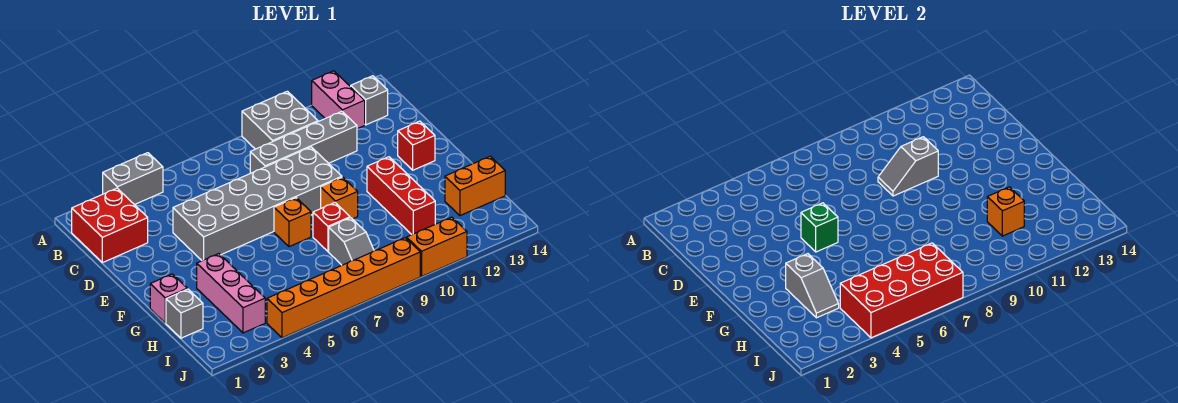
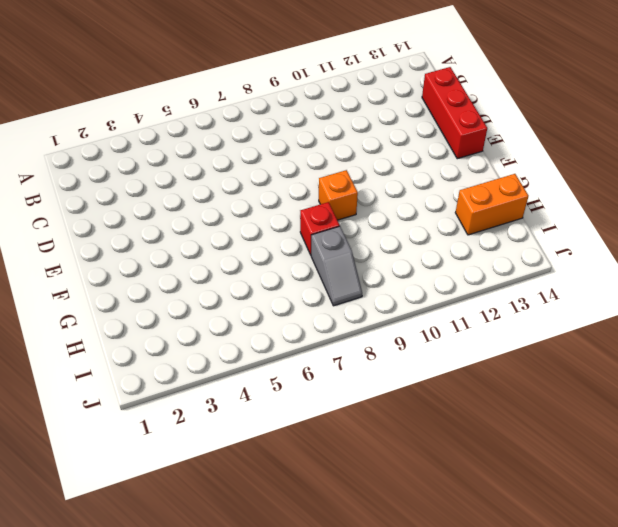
red 1x3 brick [422,67,487,159] -> red 1x3 brick moved to [367,157,435,234]
none -> grey 1x2 brick [103,153,163,205]
none -> grey 2x2 brick [242,91,318,149]
none -> pink 1x2 brick [312,71,365,129]

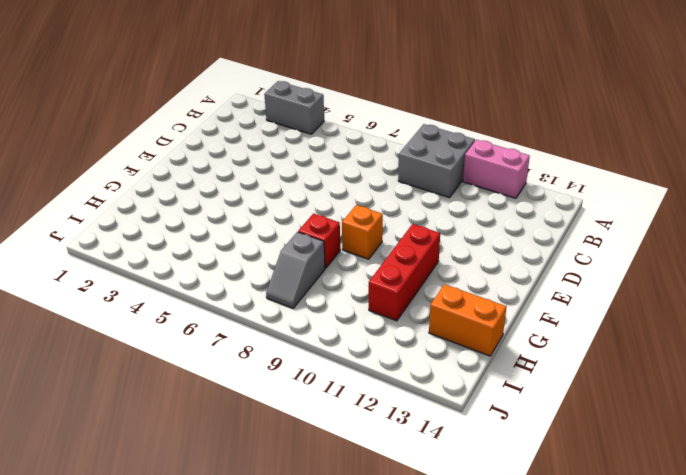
pink 1x2 brick [463,140,530,198] -> pink 1x2 brick turned to [312,71,365,129]
none -> red 2x2 brick [72,188,148,263]
none -> grey 1x1 brick [351,76,388,125]
none -> grey 1x4 brick [250,111,357,173]

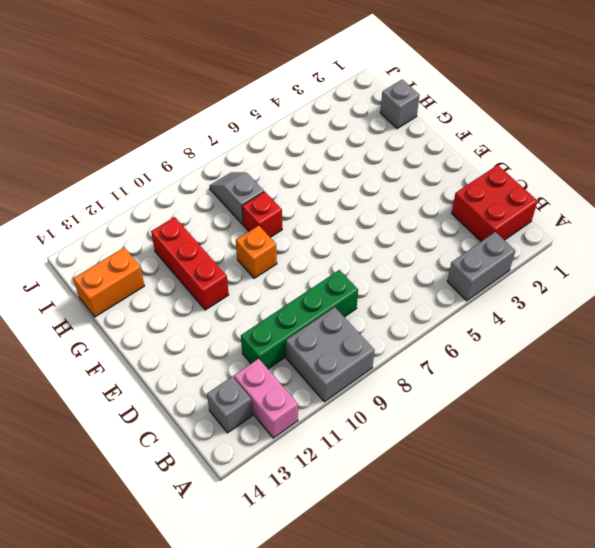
green 1x4 brick [241,270,358,369] -> grey 1x4 brick [250,111,357,173]
none -> grey 2x6 brick [173,147,342,261]
none -> red 1x1 brick [398,121,435,170]
none -> orange 1x1 brick [274,198,311,247]

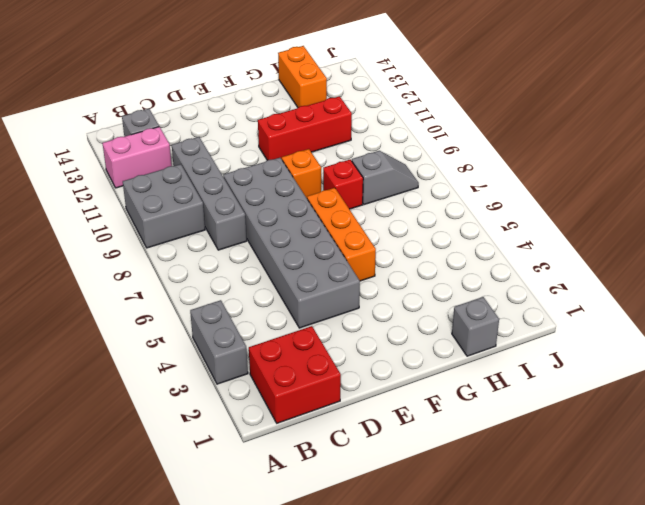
orange 1x3 brick [307,188,376,281] -> orange 1x1 brick [274,198,311,247]
none -> red 1x1 brick [398,121,435,170]
none -> pink 1x1 brick [150,274,187,323]
none -> pink 1x3 brick [197,254,265,333]

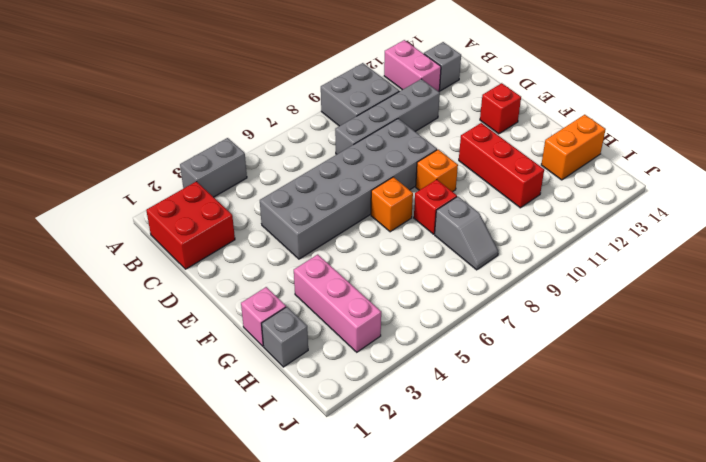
none -> orange 1x6 brick [267,238,420,338]
none -> orange 1x2 brick [407,217,467,276]
none -> grey 1x2 slope [878,137,938,196]

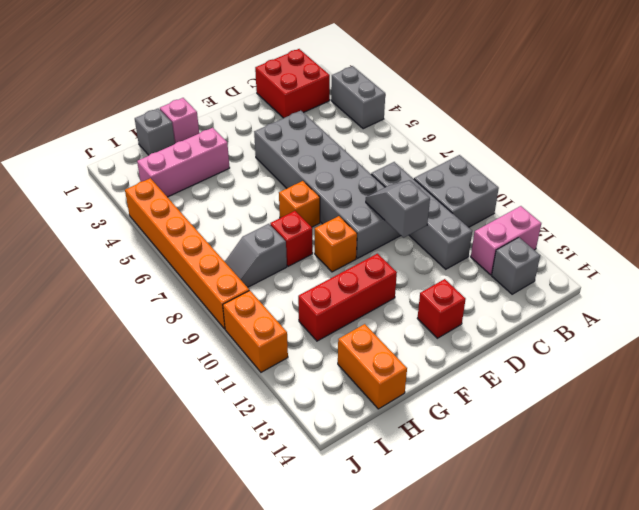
none -> green 1x1 brick [801,203,838,252]
none -> grey 1x2 slope [786,254,839,318]
none -> orange 1x1 brick [987,187,1024,236]

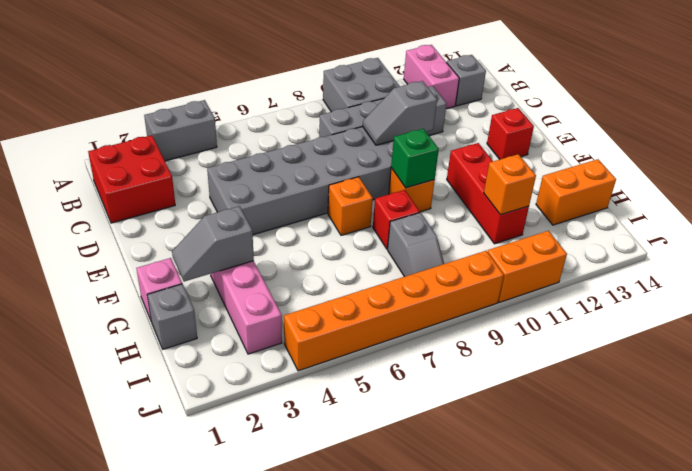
green 1x1 brick [391,129,439,188] -> green 1x1 brick moved to [801,203,838,252]
grey 1x2 slope [172,206,254,282] -> grey 1x2 slope turned to [786,254,839,318]
none -> red 2x4 brick [840,243,963,338]

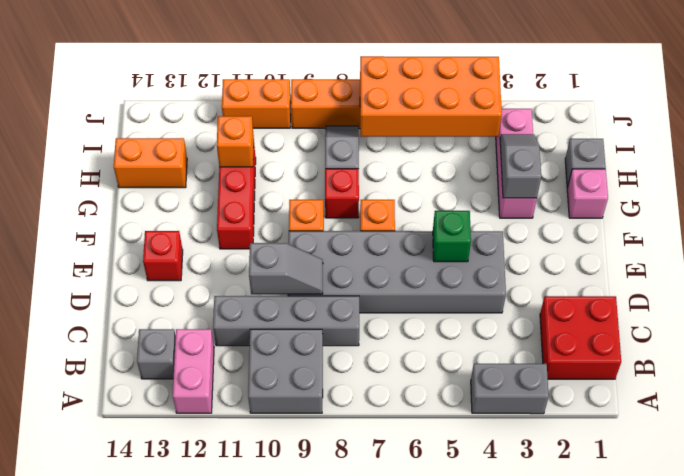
orange 2x4 brick [360,56,502,137] -> red 2x4 brick [840,243,963,338]

